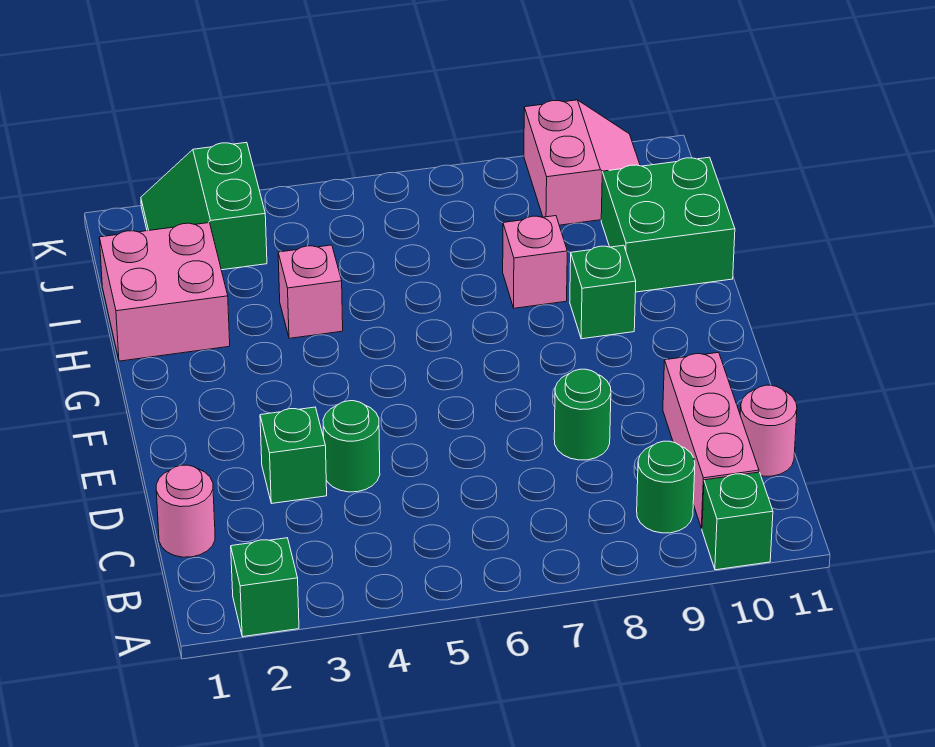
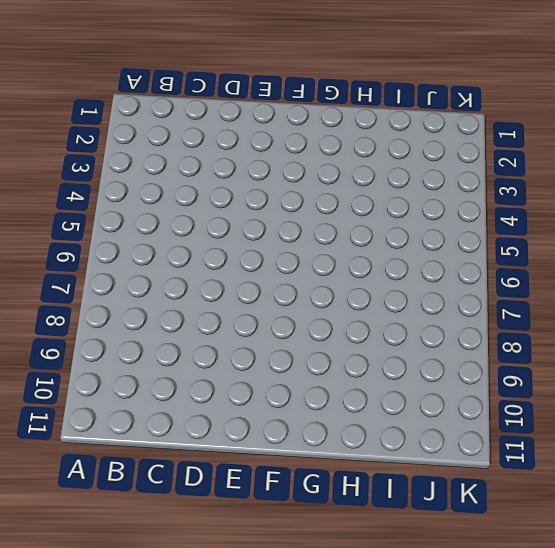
none -> green 1x1 brick [231,538,299,637]
none -> green 1x1 brick [702,472,773,570]
none -> green 1x1 round brick [637,441,695,533]

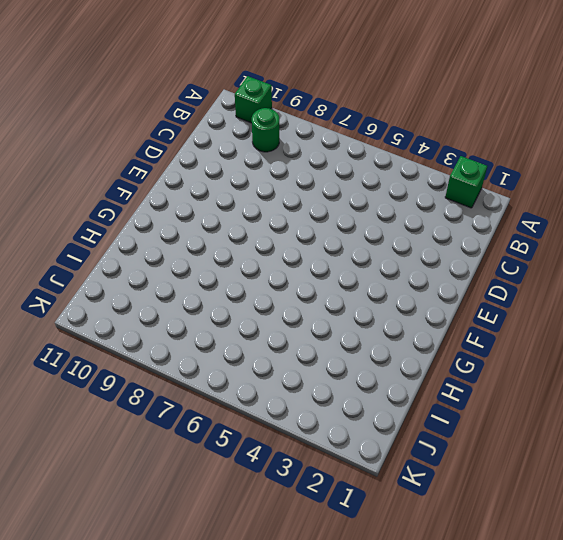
none -> pink 1x3 brick [663,352,759,528]
none -> pink 1x1 round brick [156,465,215,557]
none -> pink 1x1 round brick [740,385,797,476]

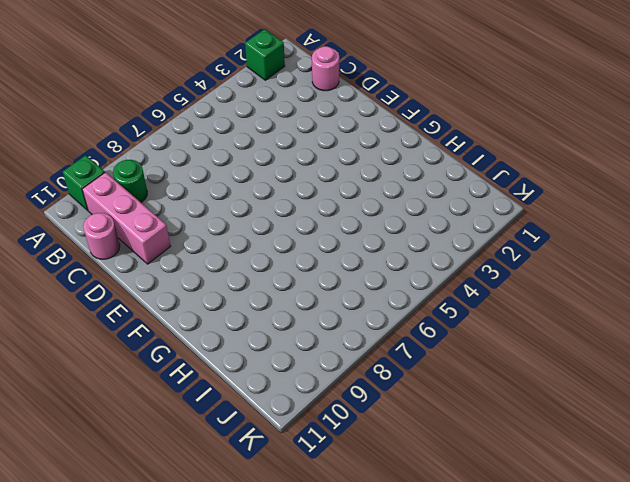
none -> green 1x1 brick [260,407,327,503]
none -> green 1x1 round brick [323,401,380,492]
none -> green 1x1 round brick [554,369,611,460]

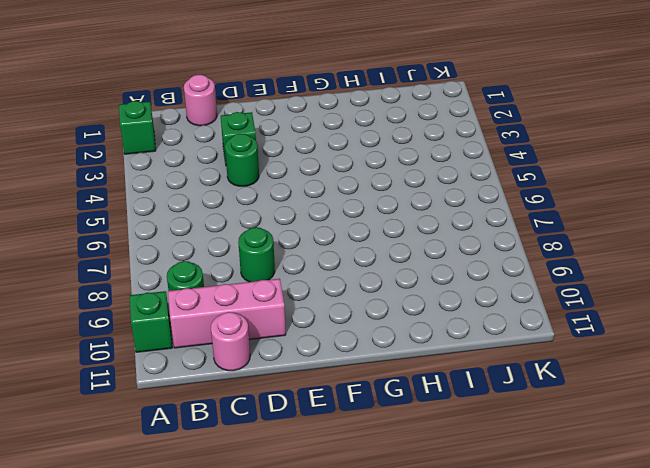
none -> green 1x1 brick [570,245,636,339]
none -> pink 2x2 brick [99,223,230,361]
none -> pink 1x1 brick [278,245,343,338]

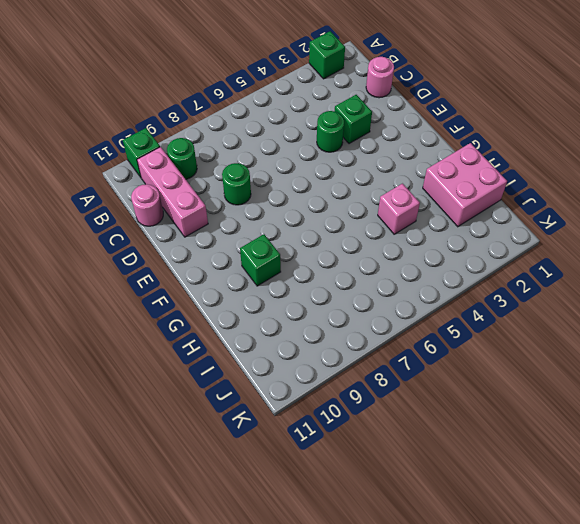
none -> pink 1x1 brick [503,216,567,308]
none -> green 2x2 brick [601,157,735,292]
none -> green 2x2 slope [141,142,267,270]

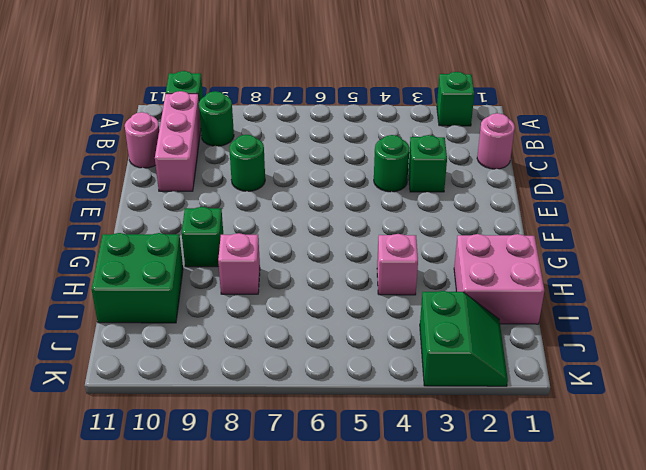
none -> pink 2x2 slope [524,100,640,225]

